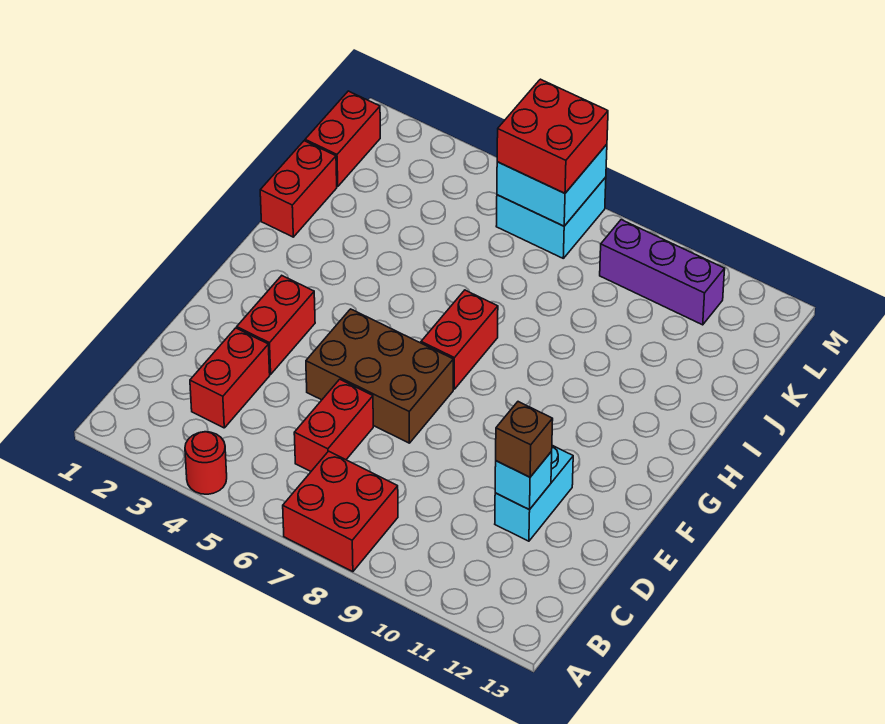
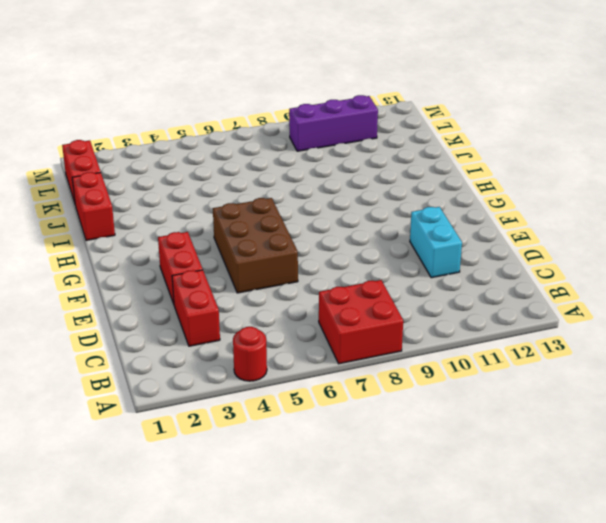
brown 2x3 brick [213,198,298,293] -> brown 2x3 brick turned to [306,309,453,443]
none -> red 1x2 brick [294,379,373,471]
none -> red 1x2 brick [421,290,498,389]
none -> cyan 2x2 brick [496,177,606,258]

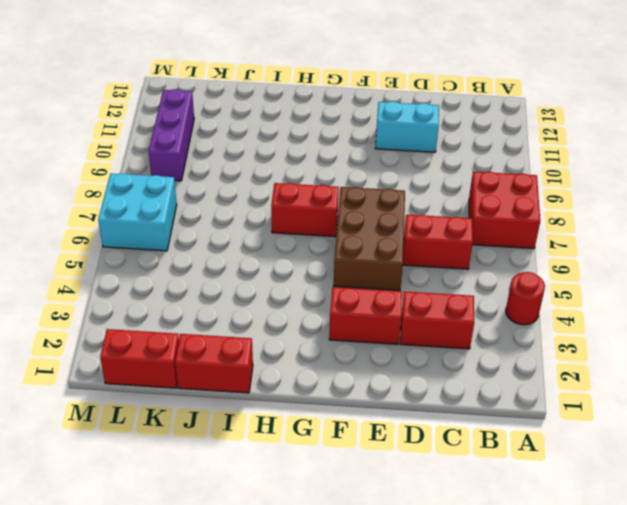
none -> cyan 1x1 brick [495,451,552,510]
none -> cyan 2x2 brick [497,144,607,226]
none -> brown 1x1 brick [496,402,553,477]

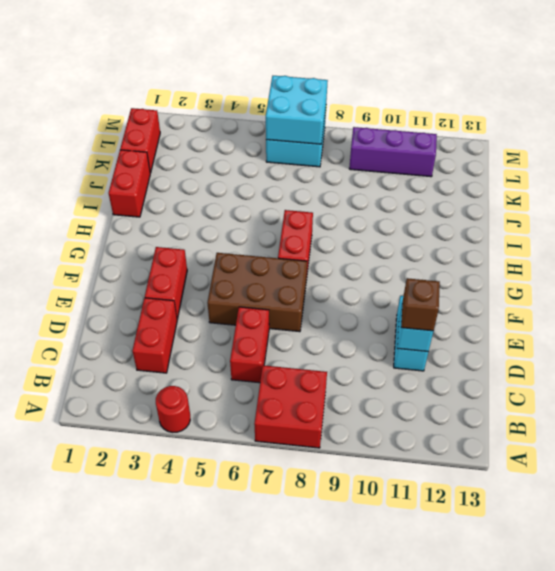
none -> red 2x2 brick [497,79,608,193]

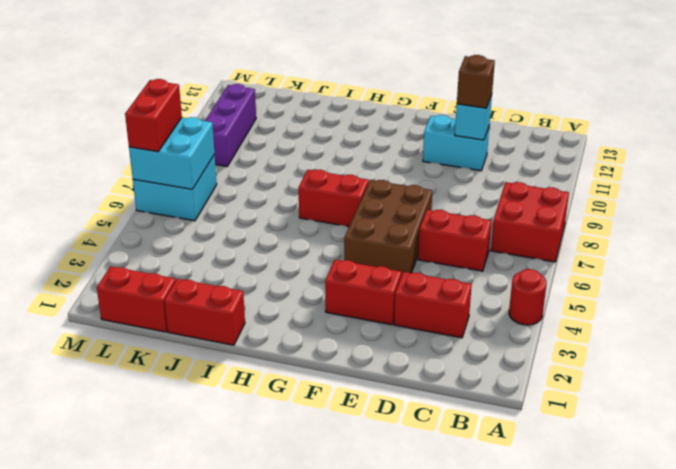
red 1x2 brick [125,79,182,152] -> red 2x2 brick [497,79,608,193]

